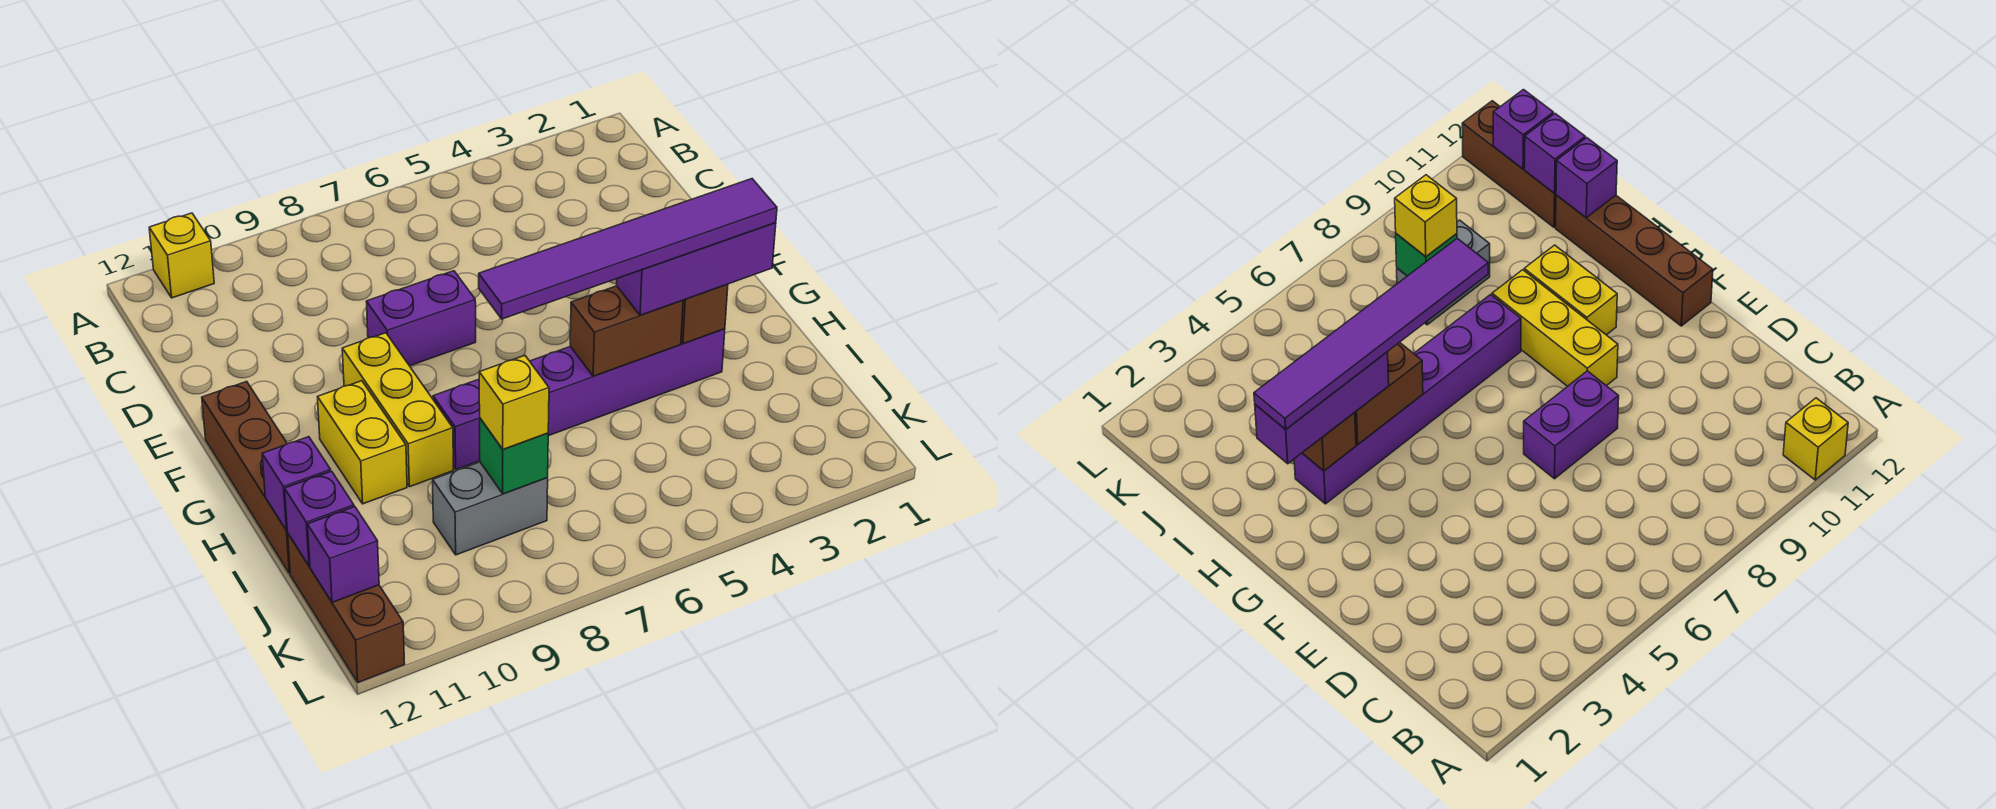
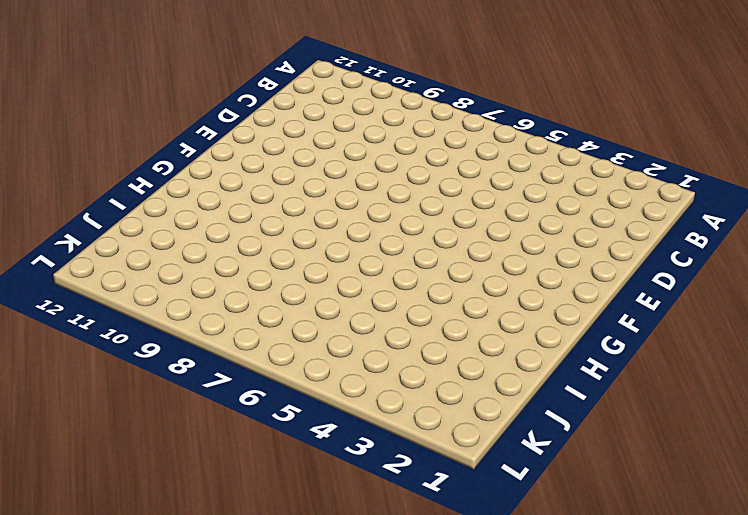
none -> yellow 1x1 brick [149,213,214,298]
none -> purple 1x2 brick [366,271,476,366]
none -> yellow 1x3 brick [342,333,453,487]

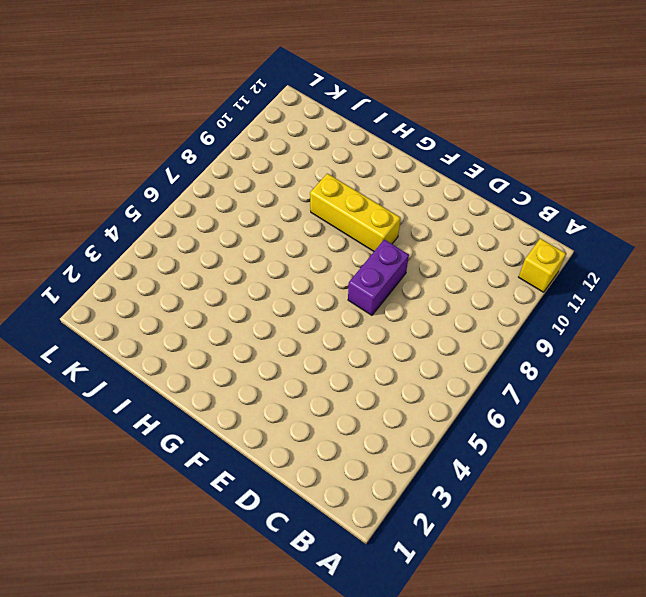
none -> brown 1x4 brick [202,381,290,574]
none -> yellow 1x2 brick [318,381,407,504]
none -> purple 1x6 brick [433,329,725,470]

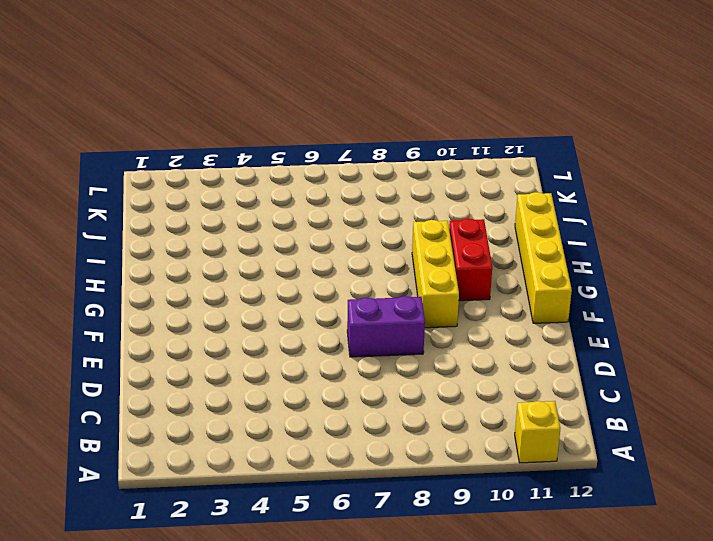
yellow 1x4 brick [515,192,572,323] -> brown 1x4 brick [202,381,290,574]
red 1x2 brick [449,218,492,301] -> yellow 1x2 brick [318,381,407,504]
none -> purple 1x6 brick [433,329,725,470]
none -> grey 1x2 brick [433,462,548,555]
none -> brown 1x3 brick [288,534,405,682]

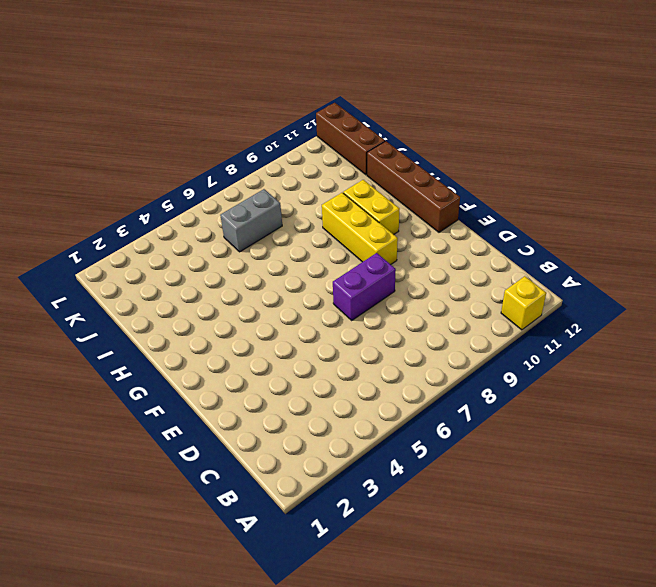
grey 1x2 brick [220,189,282,252] -> grey 1x2 brick moved to [433,462,548,555]
none -> purple 1x6 brick [433,329,725,470]
none -> brown 1x1 brick [681,284,728,344]
none -> brown 1x2 brick [570,286,683,376]

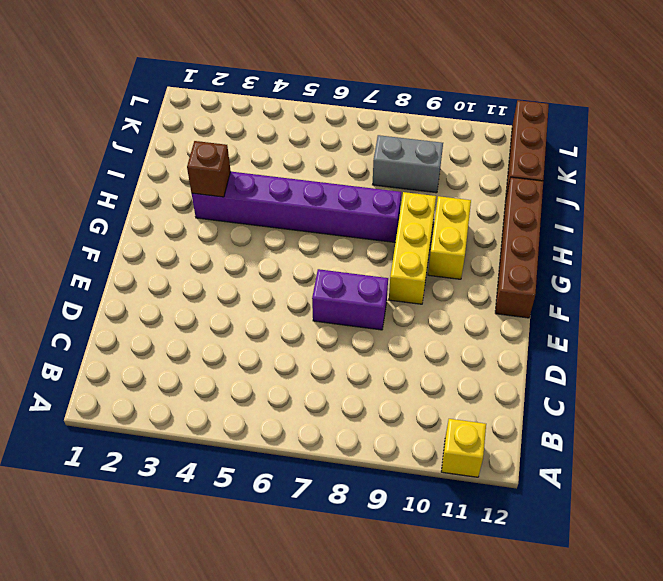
none -> brown 1x2 brick [570,286,683,376]
none -> purple 1x1 brick [262,437,331,530]
none -> green 1x1 brick [480,418,548,494]

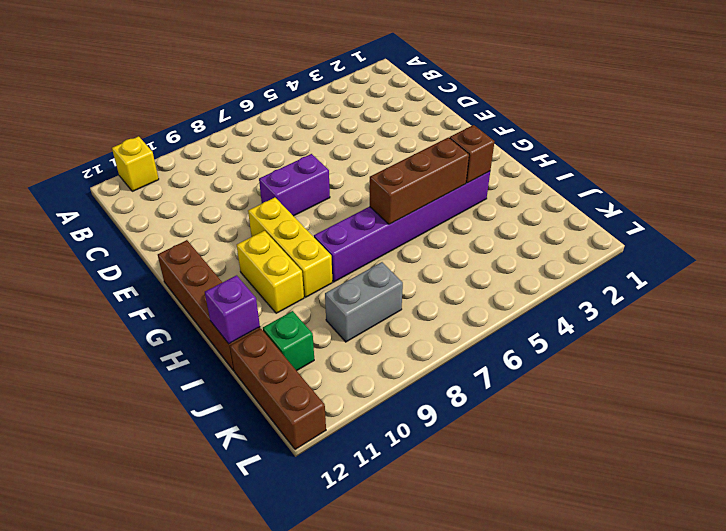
brown 1x3 brick [370,137,469,224] -> brown 1x2 brick [570,286,683,376]
green 1x1 brick [263,311,314,371] -> green 1x1 brick moved to [480,418,548,494]
none -> purple 1x1 brick [285,471,354,566]
none -> purple 1x1 brick [307,507,379,602]
none -> purple 1x3 brick [617,223,776,315]

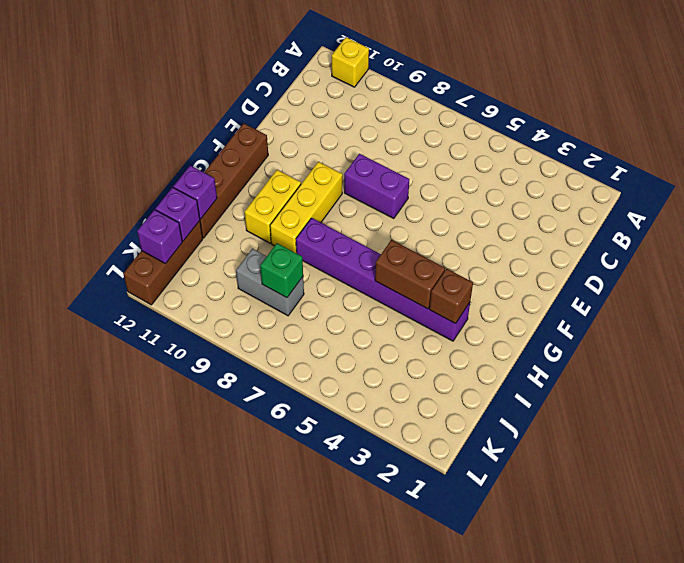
none -> purple 1x3 brick [617,223,776,315]
none -> yellow 1x1 brick [479,356,549,449]
none -> purple 1x6 tile [479,179,777,319]

